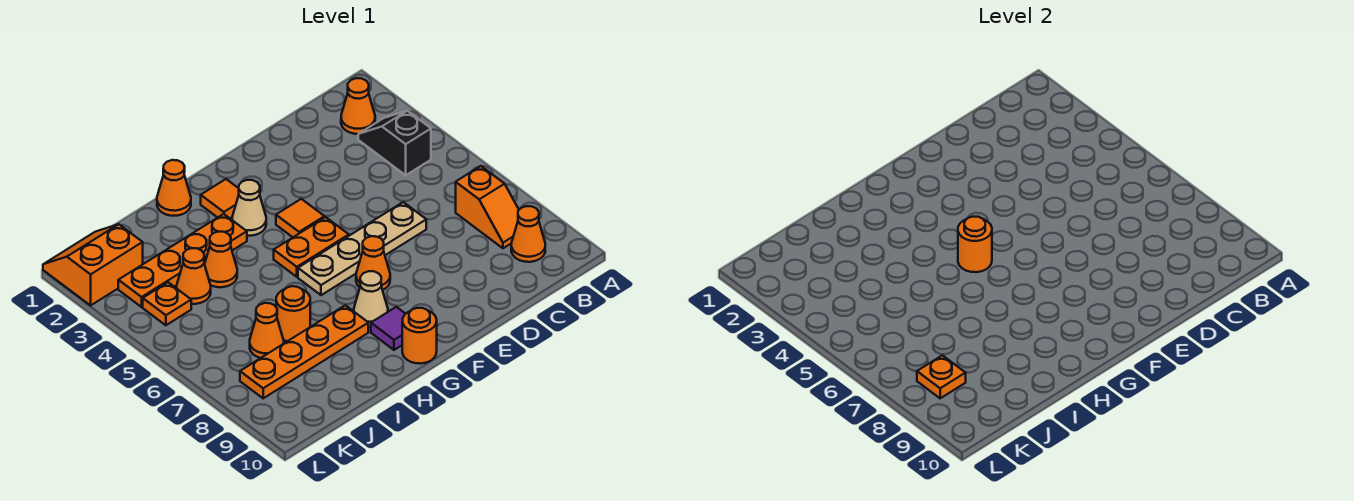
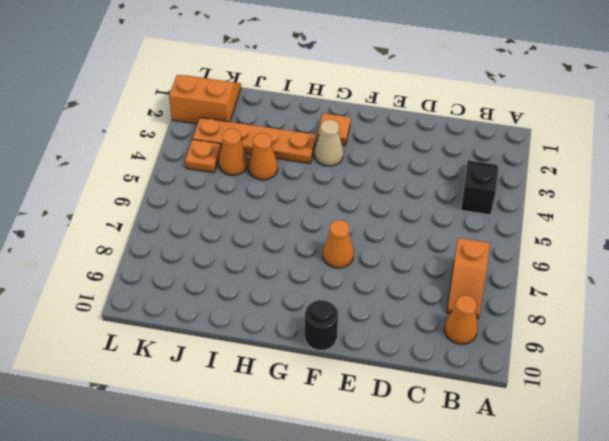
black 1x1 round brick [305,300,338,350] -> none
none -> orange 1x1 cone [341,78,375,134]
none -> tan 1x4 plate [298,202,426,295]
none -> orange 1x1 tile [276,199,324,237]

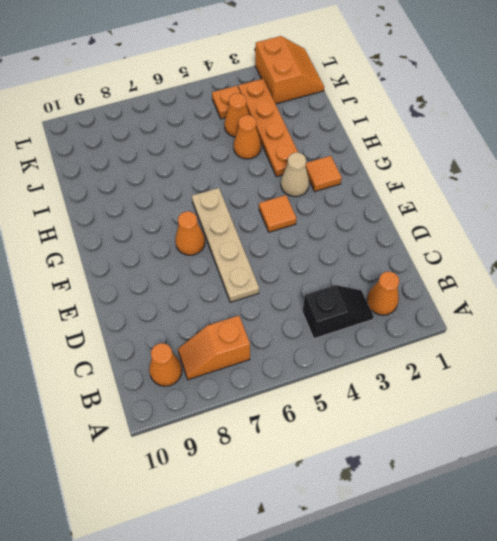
none -> orange 1x2 plate [274,217,349,277]
none -> tan 1x1 cone [354,271,388,327]
none -> purple 1x1 tile [371,307,405,350]

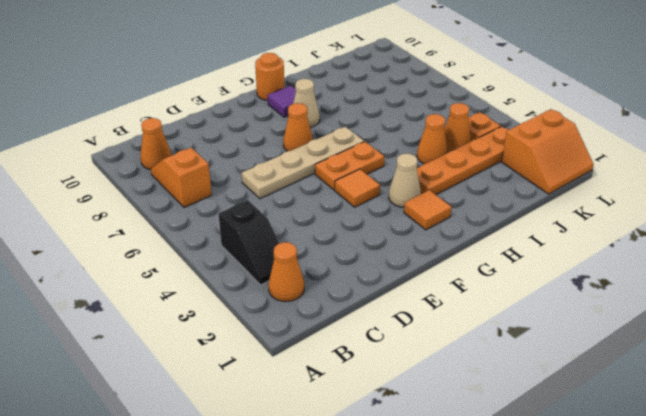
none -> orange 1x1 cone [157,160,191,216]
none -> orange 1x4 plate [240,305,368,398]
none -> orange 1x1 round brick [276,286,310,341]

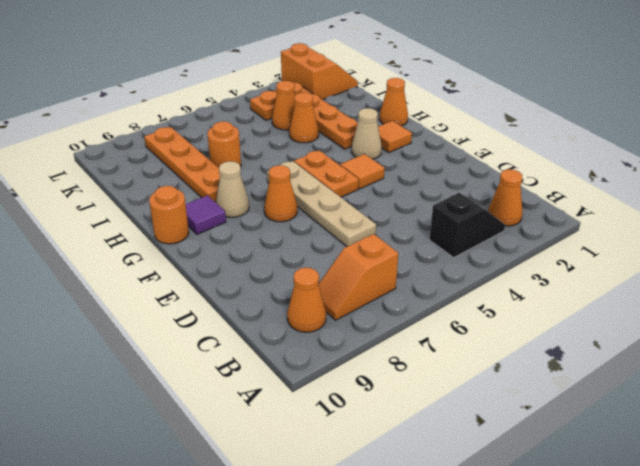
none -> orange 1x1 cone [250,303,284,358]
none -> orange 1x1 round brick [958,217,992,272]
none -> orange 1x1 plate [917,355,966,398]

